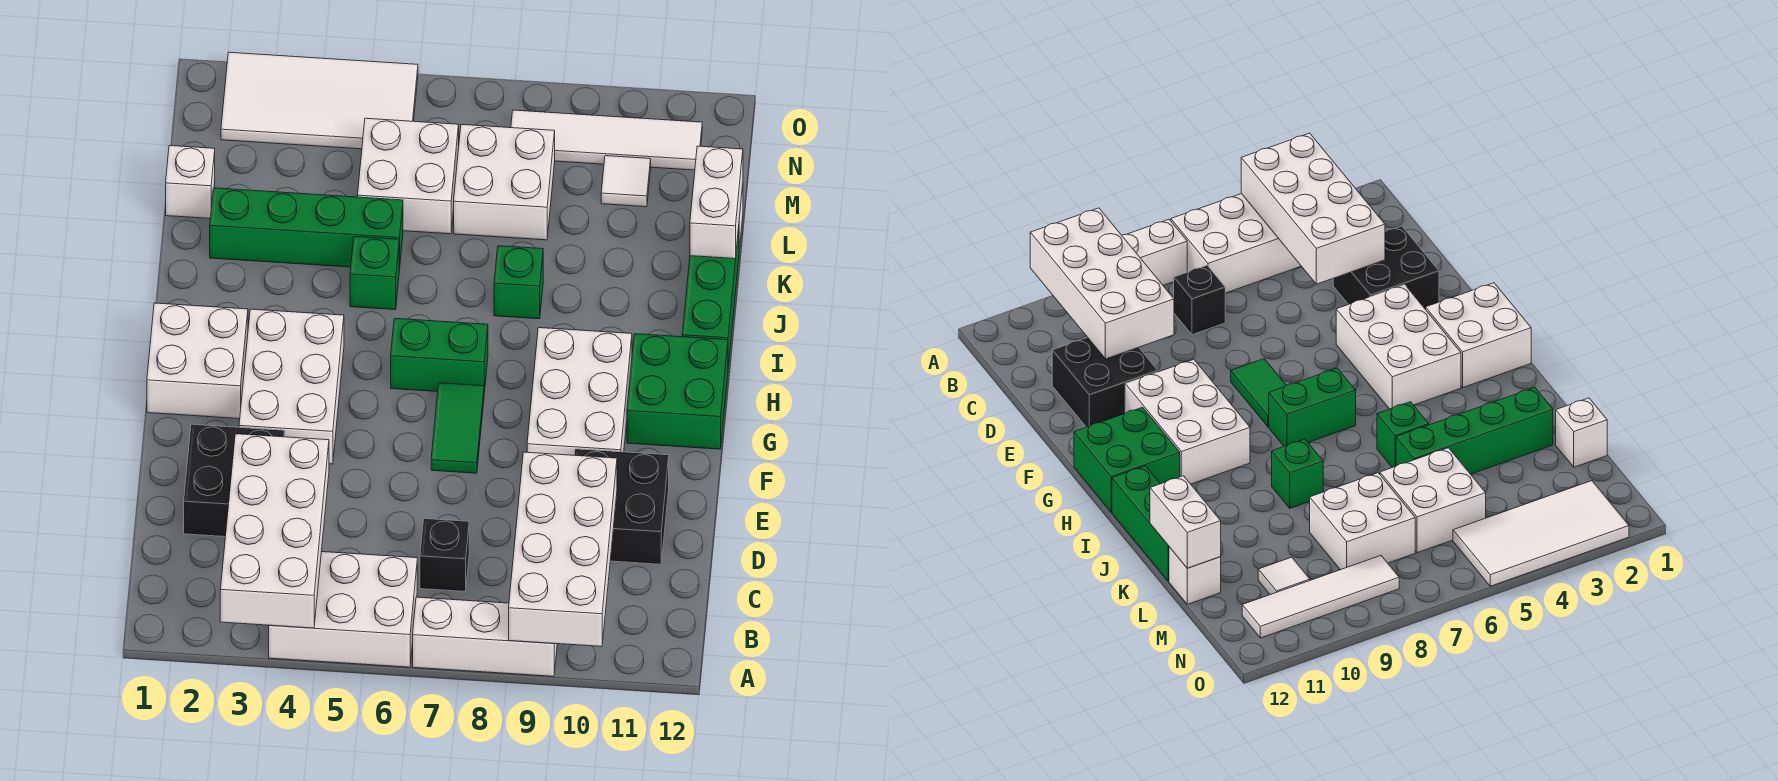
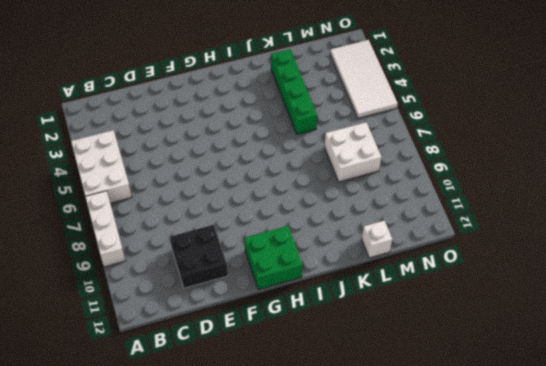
none -> black 1x1 brick [420,519,469,591]
none -> black 2x2 brick [184,424,285,537]
none -> white 2x3 brick [239,309,344,464]

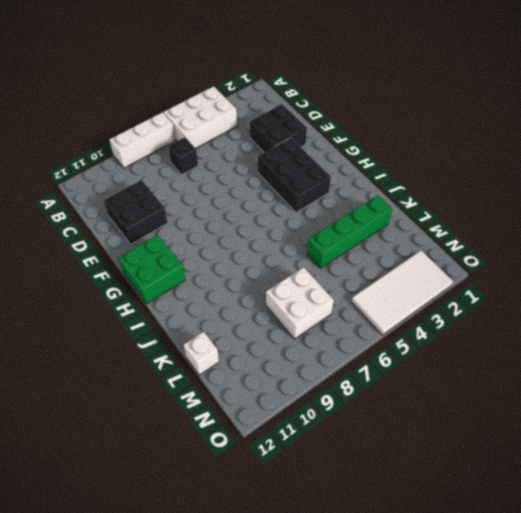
black 2x3 brick [258,138,331,213] -> white 2x3 brick [239,309,344,464]
none -> green 1x2 tile [431,383,484,473]
none -> white 2x3 brick [527,328,632,455]
none -> white 2x2 brick [147,303,248,419]

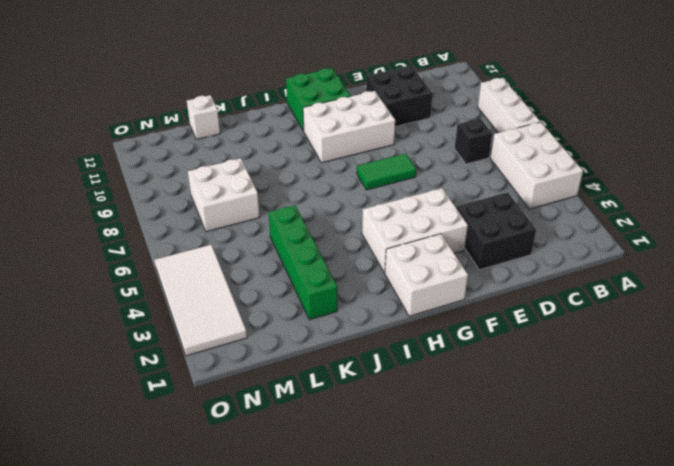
none -> green 1x2 brick [391,318,488,392]
none -> green 1x3 brick [682,228,739,366]
none -> green 1x1 brick [350,237,399,310]

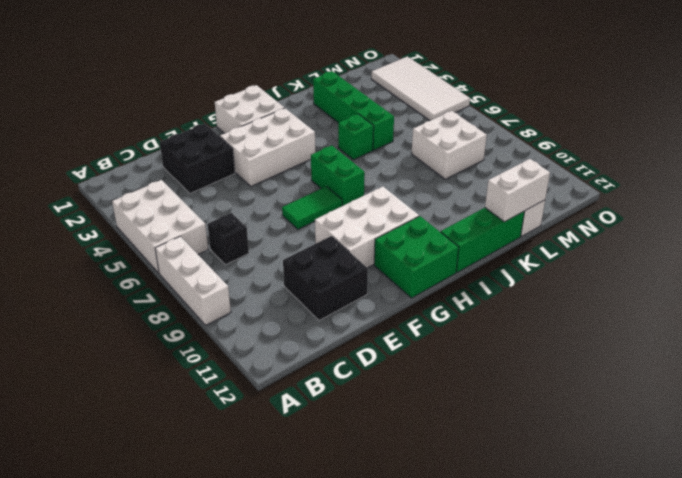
none -> green 1x1 brick [494,246,543,319]
none -> white 1x1 brick [166,146,215,218]
none -> white 2x2 brick [358,118,459,234]

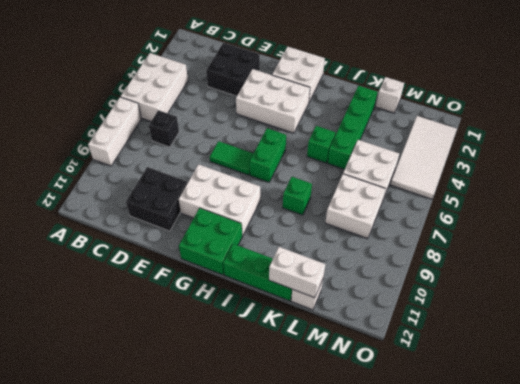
none -> white 1x1 tile [601,156,651,207]
none -> white 1x4 tile [511,110,702,170]
none -> white 2x4 brick [220,434,329,628]

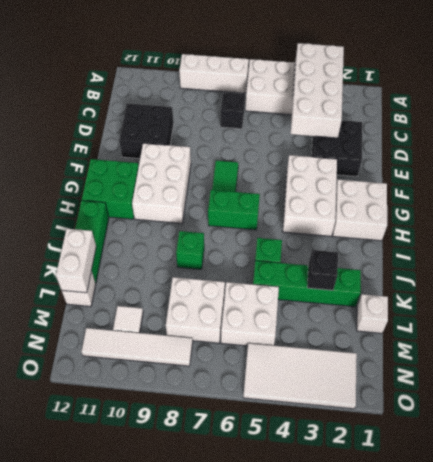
black 1x1 brick [307,250,338,290] -> none
none -> white 2x4 brick [509,452,617,646]

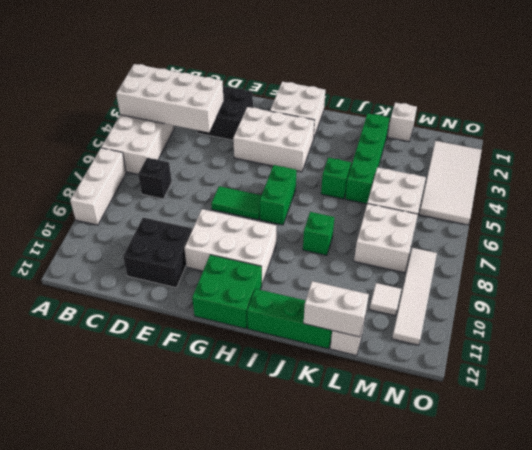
none -> white 2x4 brick [509,452,617,646]

